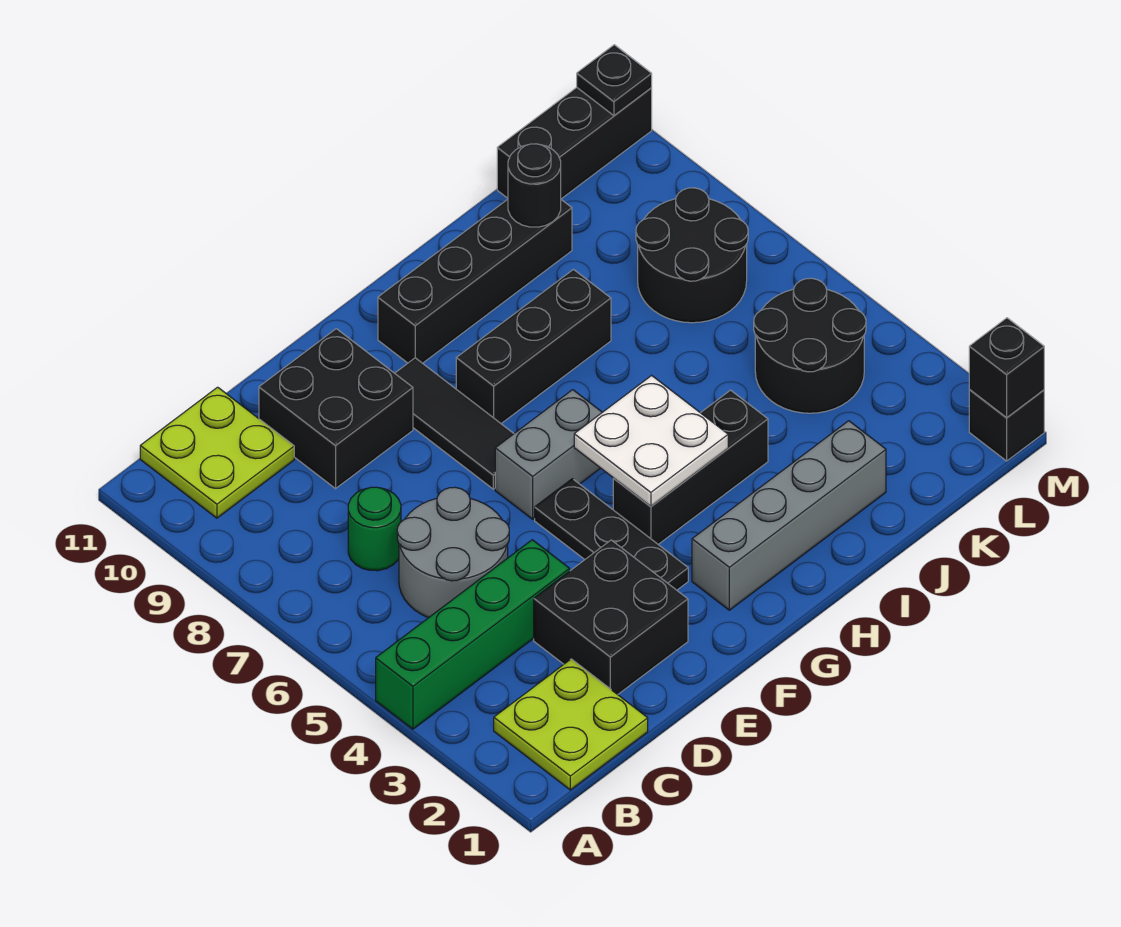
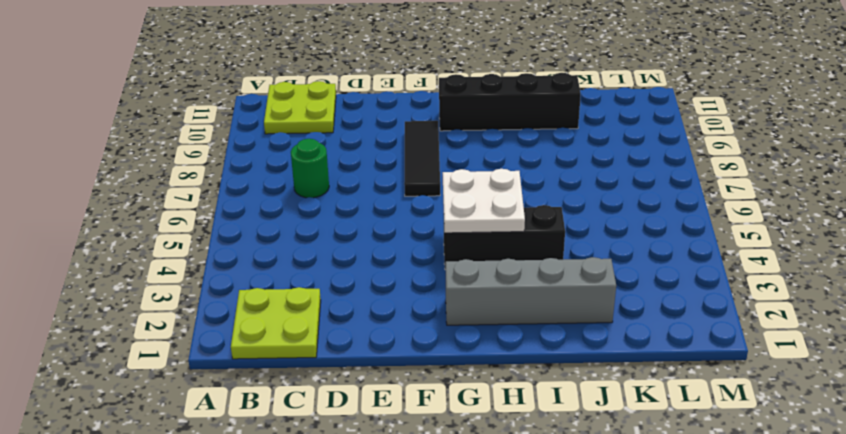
none -> green 1x4 brick [376,540,570,729]
none -> grey 2x2 round brick [397,487,509,618]
none -> black 2x2 brick [534,540,688,695]

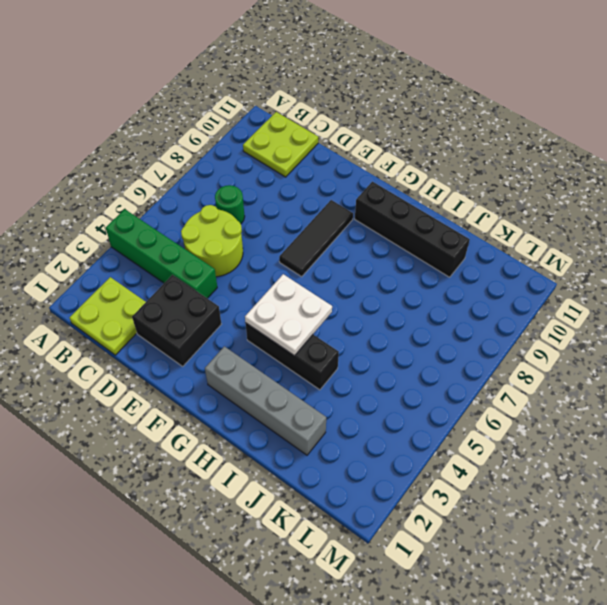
lime 2x2 round brick [181,205,243,277] -> grey 2x2 round brick [397,487,509,618]
none -> black 2x2 brick [259,329,413,489]
none -> black 1x3 plate [535,479,688,590]
none -> grey 1x2 brick [495,390,602,519]

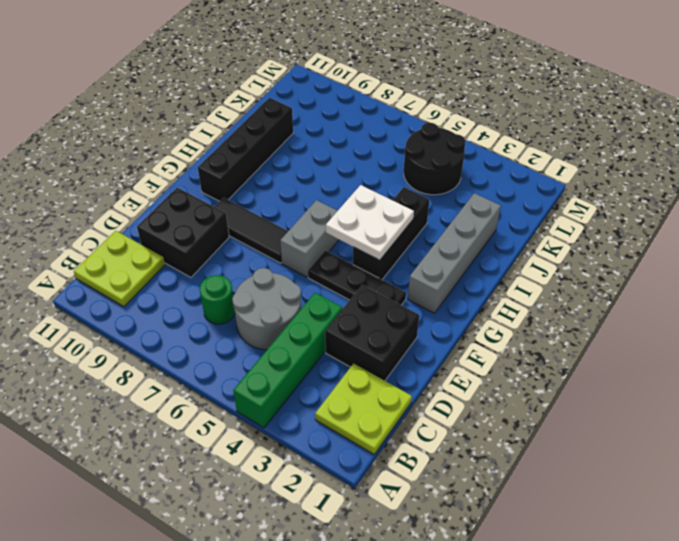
none -> black 1x3 brick [456,270,611,423]
none -> black 2x2 round brick [636,188,748,323]
none -> black 1x3 brick [497,88,652,199]

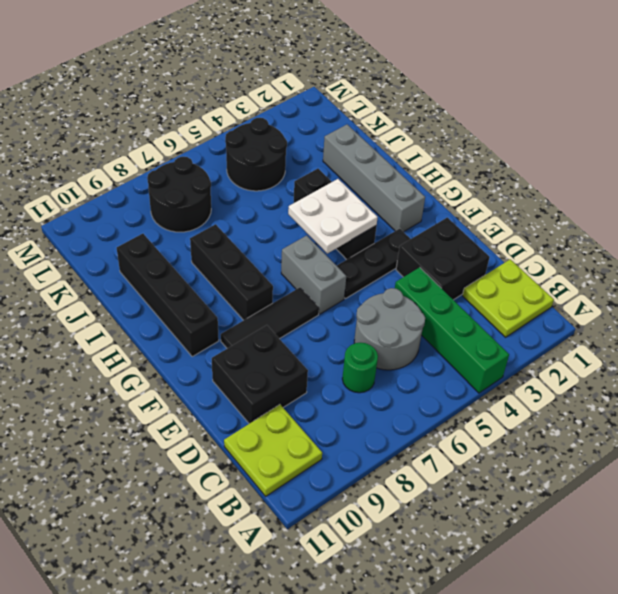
none -> black 1x3 brick [497,88,652,199]
none -> black 1x1 brick [969,390,1044,461]
none -> black 1x1 round brick [508,144,561,227]

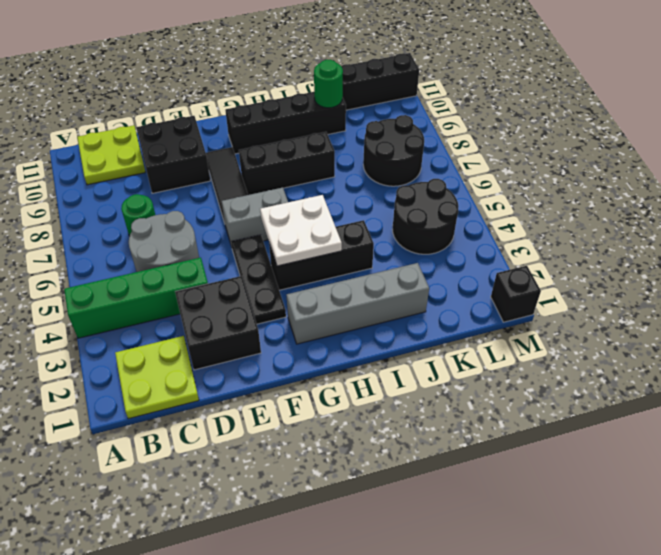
green 1x1 round brick [314,60,343,108] -> black 1x1 round brick [508,144,561,227]
none -> black 1x1 brick [969,318,1044,417]
none -> black 1x1 plate [577,45,652,116]

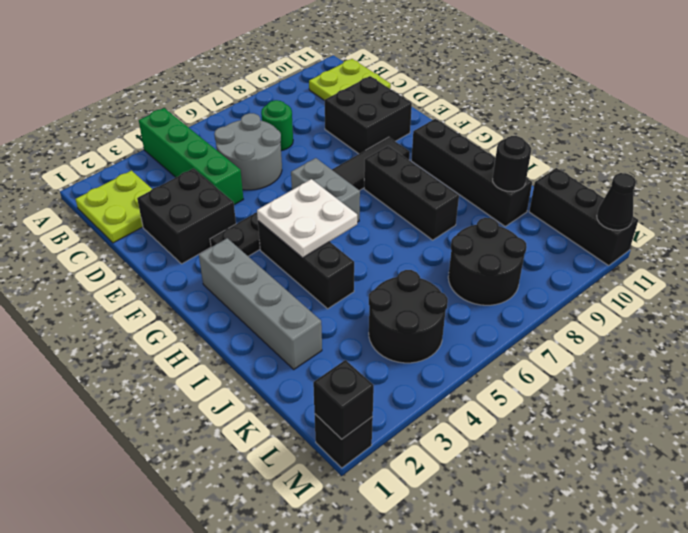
black 1x1 cone [597,173,636,230] -> black 1x1 plate [577,45,652,116]

